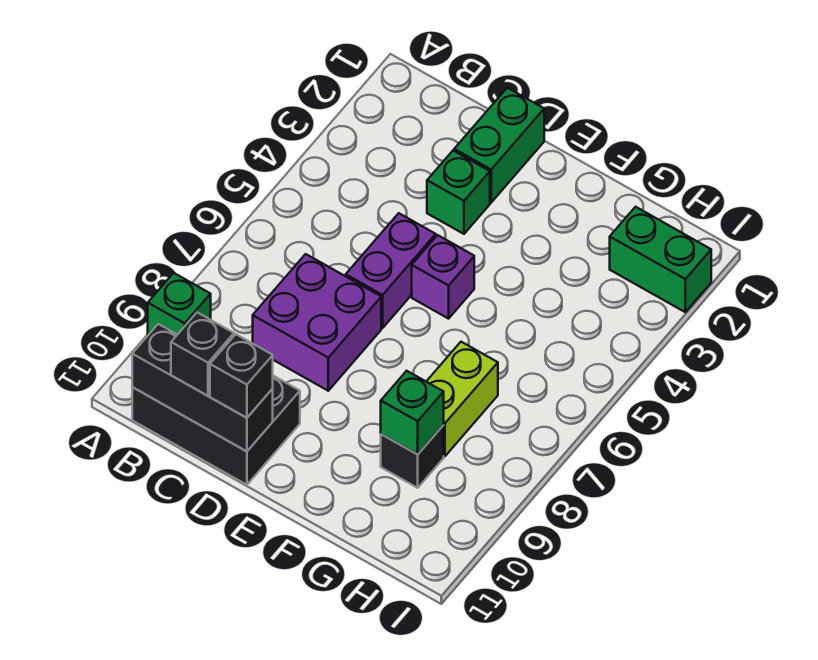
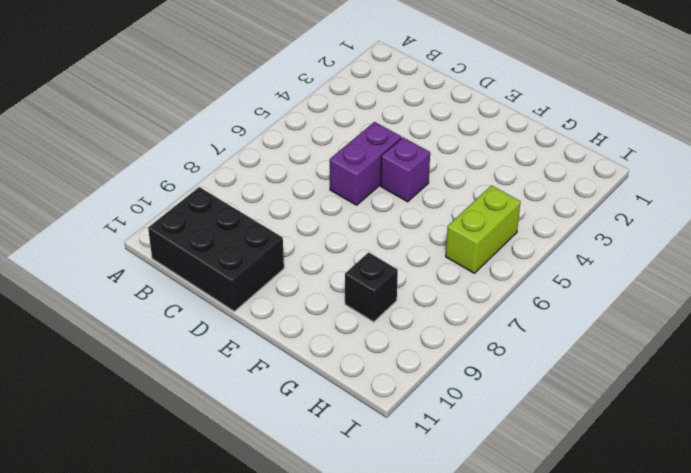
lime 1x2 brick [446,185,521,273] -> lime 1x2 brick moved to [426,342,498,457]
none -> green 1x1 brick [148,273,211,335]
none -> purple 2x2 brick [253,254,381,391]
none -> green 1x2 brick [454,88,544,203]

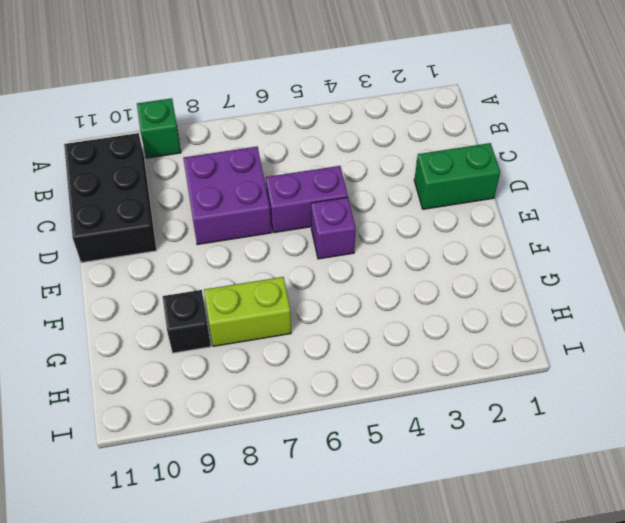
none -> green 1x1 brick [427,151,490,234]
none -> green 1x2 brick [610,207,711,312]
none -> black 1x3 brick [132,324,273,451]

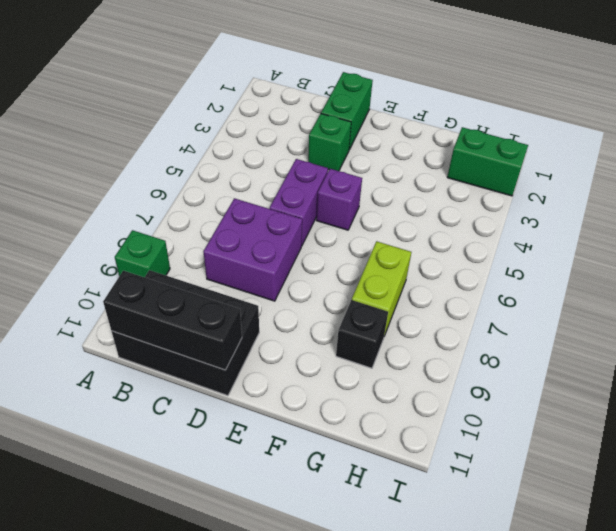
none -> green 1x1 brick [381,371,444,454]
none -> black 1x1 brick [171,312,234,396]
none -> black 1x1 brick [210,334,273,418]

